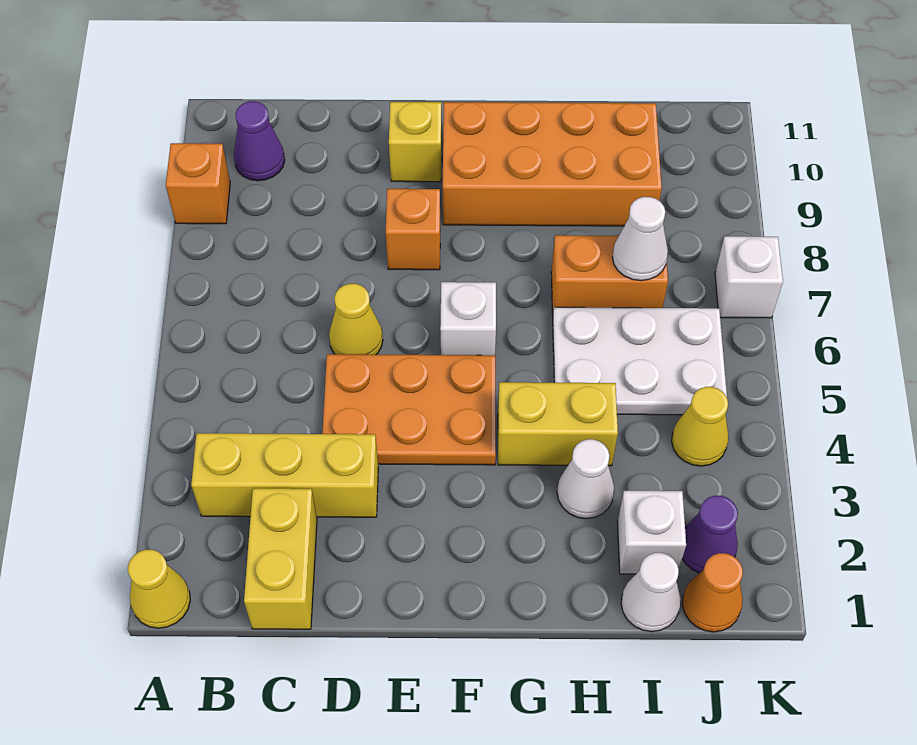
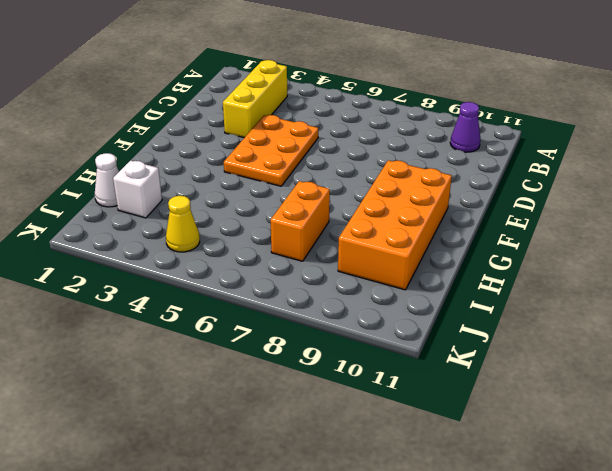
none -> yellow 1x1 cone [128,549,190,628]
none -> orange 1x1 brick [166,143,230,224]
none -> yellow 1x2 brick [244,488,317,629]

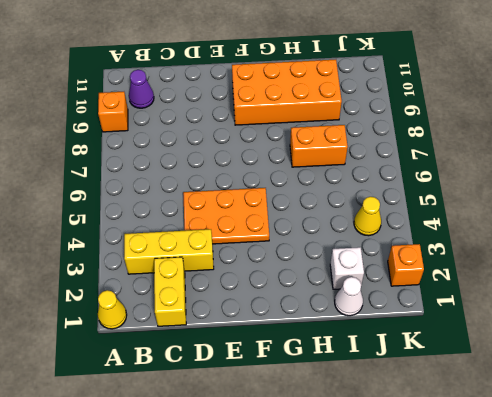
orange 1x1 brick [388,244,424,286] -> orange 1x1 brick moved to [386,189,440,270]
none -> yellow 1x1 cone [329,284,383,355]
none -> yellow 1x1 brick [389,102,442,182]
none -> white 1x1 brick [440,282,496,355]

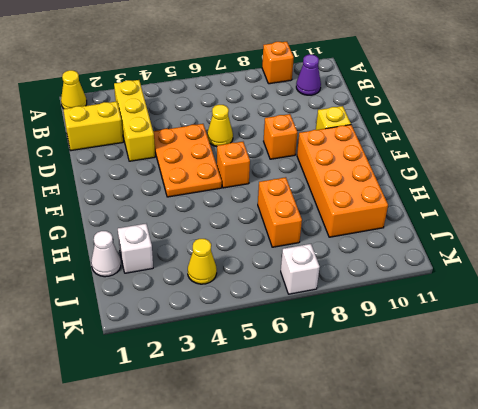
orange 1x1 brick [217,142,250,188] -> white 1x1 brick [440,282,496,355]
none -> yellow 1x2 brick [498,382,618,466]
none -> white 1x1 cone [557,439,614,519]
none -> white 2x3 plate [553,307,727,415]

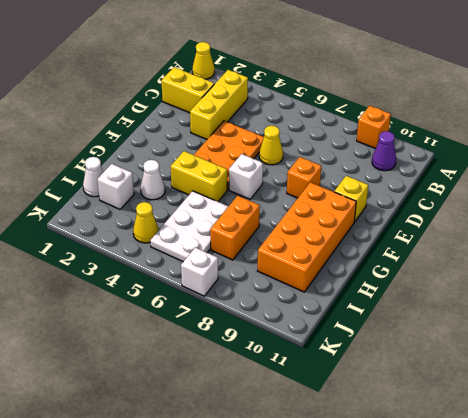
yellow 1x2 brick [171,151,227,202] -> yellow 1x2 brick turned to [498,382,618,466]
none -> orange 1x1 cone [682,553,743,632]
none -> purple 1x1 cone [682,496,738,573]
none -> white 1x1 cone [612,197,668,281]

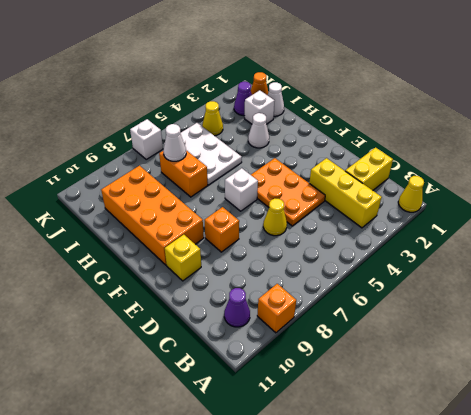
none -> yellow 1x2 brick [498,382,618,466]

